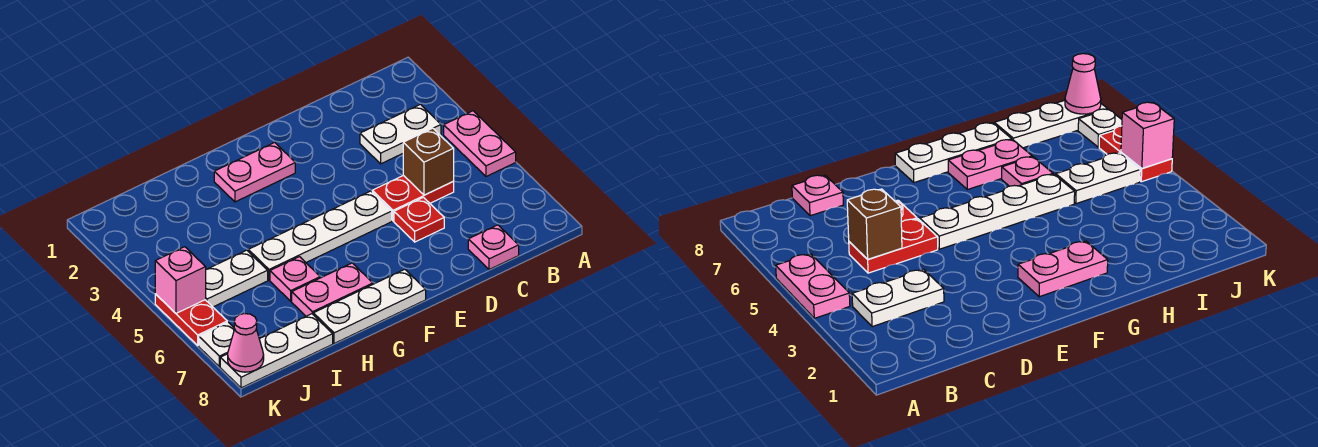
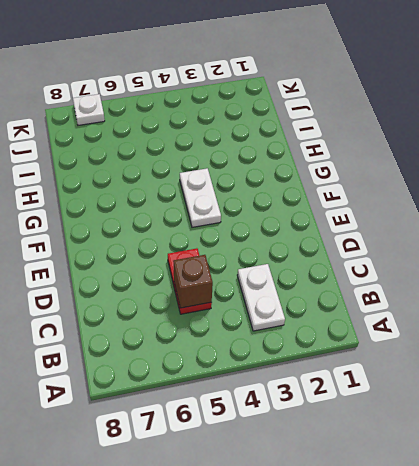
white 1x2 plate [180,168,221,227] -> white 1x2 plate moved to [206,250,268,307]
none -> pink 1x2 plate [444,111,516,176]
none -> pink 1x1 plate [468,225,519,270]
none -> red 1x1 plate [394,197,444,242]

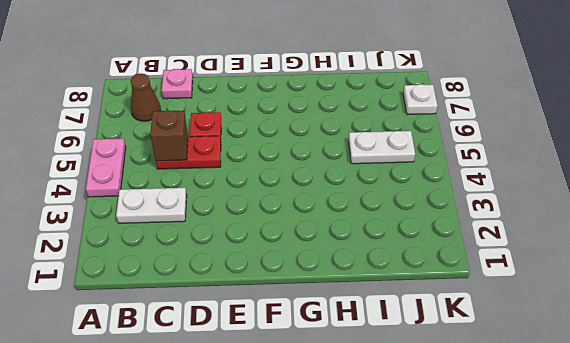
brown 1x1 cone [130,74,161,121] -> none
none -> white 1x4 plate [248,191,392,280]
none -> pink 1x2 plate [214,142,295,202]
none -> white 1x3 plate [313,269,426,344]

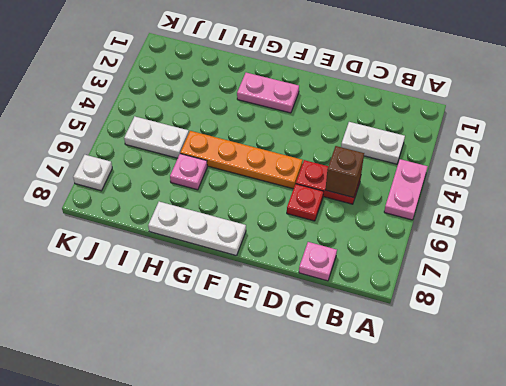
orange 1x4 plate [180,131,303,189] -> white 1x4 plate [248,191,392,280]
none -> pink 1x2 plate [292,263,373,316]
none -> white 1x3 plate [220,314,333,388]
none -> red 1x2 plate [155,294,227,345]

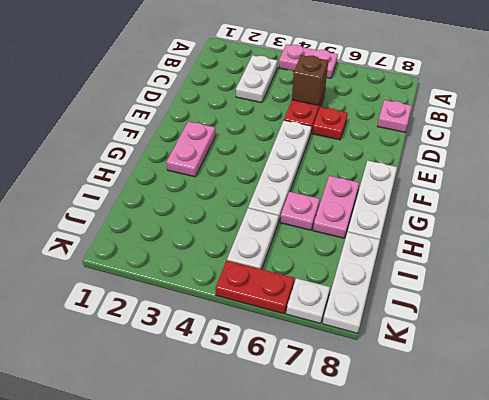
none -> pink 1x1 brick [155,247,206,313]
none -> pink 1x1 cone [228,313,264,372]

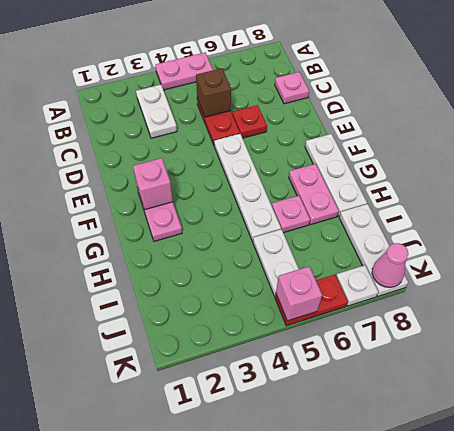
pink 1x1 brick [133,158,173,210] -> none

